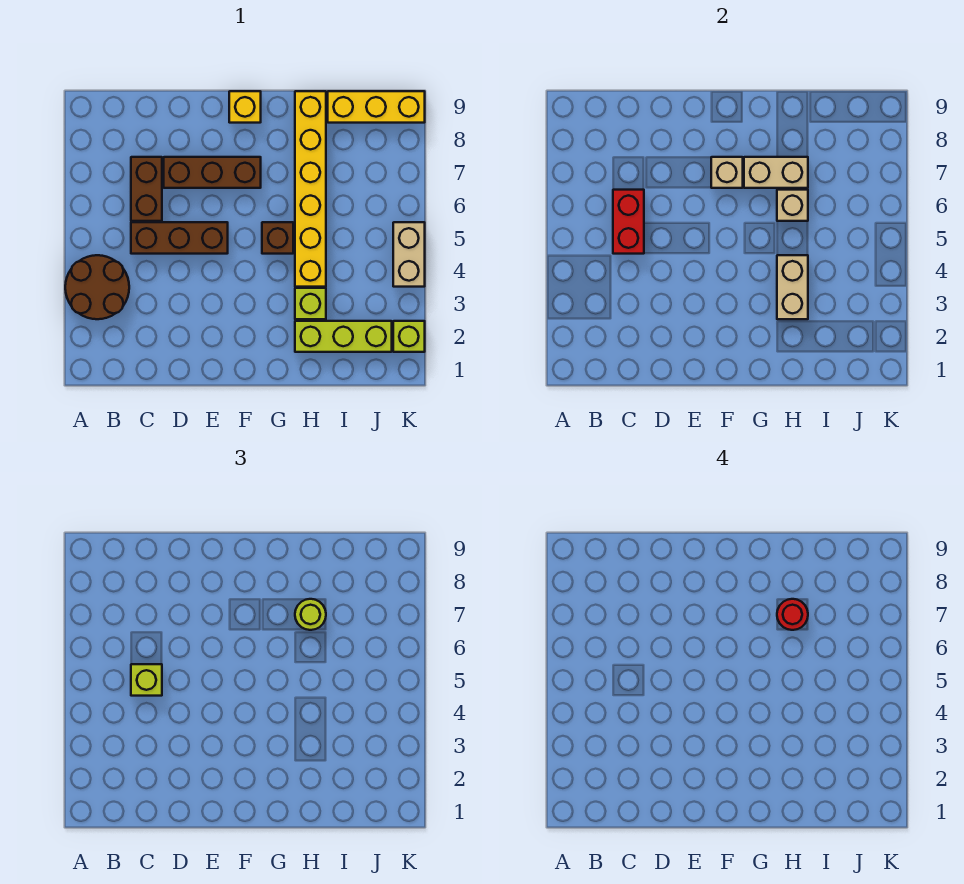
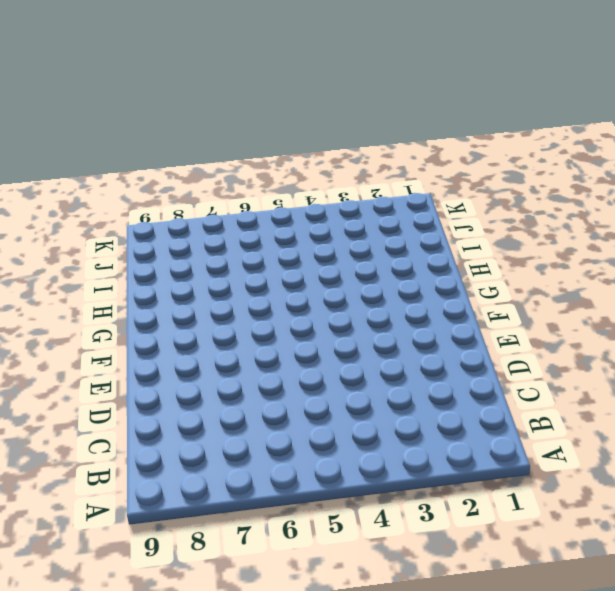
none -> brown 2x2 round brick [65,255,129,319]
none -> brown 1x3 brick [131,222,228,254]
none -> brown 1x2 brick [131,157,162,221]

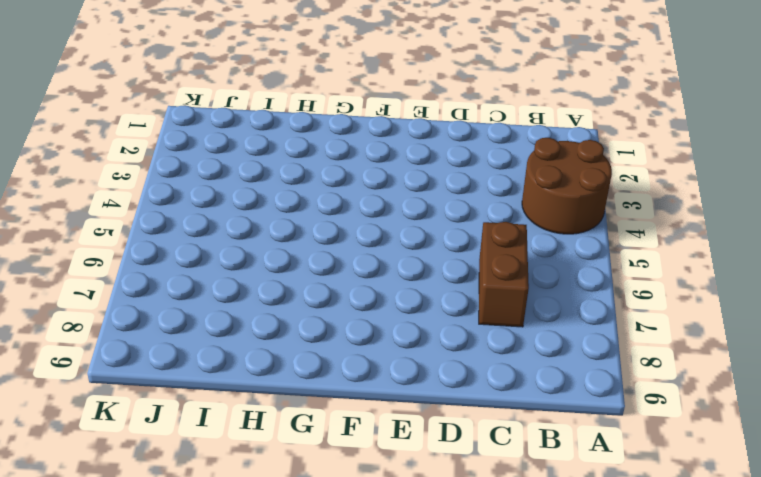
none -> brown 1x3 brick [131,222,228,254]
none -> brown 1x3 brick [164,157,261,188]
none -> yellow 1x1 brick [229,91,261,123]

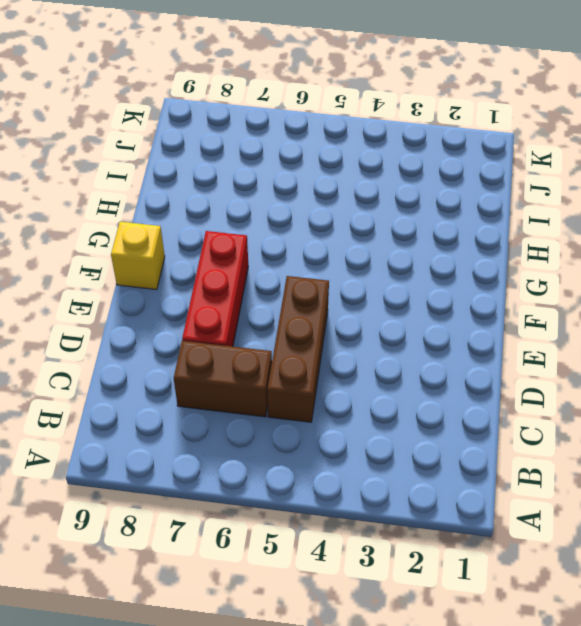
red 1x3 brick [182,231,248,347] -> brown 1x3 brick [164,157,261,188]
none -> brown 2x2 round brick [65,255,129,319]
none -> brown 1x1 brick [262,222,293,254]
none -> lime 1x3 brick [295,321,392,352]

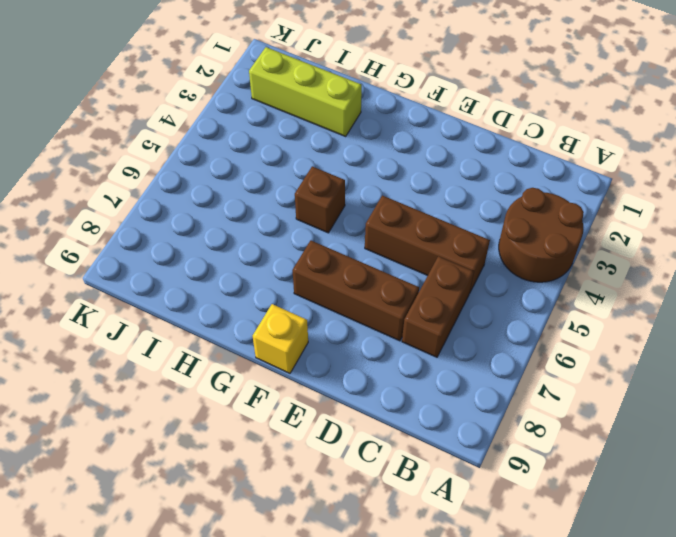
none -> lime 1x1 brick [295,288,326,319]
none -> yellow 1x6 brick [295,91,326,287]
none -> yellow 1x3 brick [328,91,425,123]

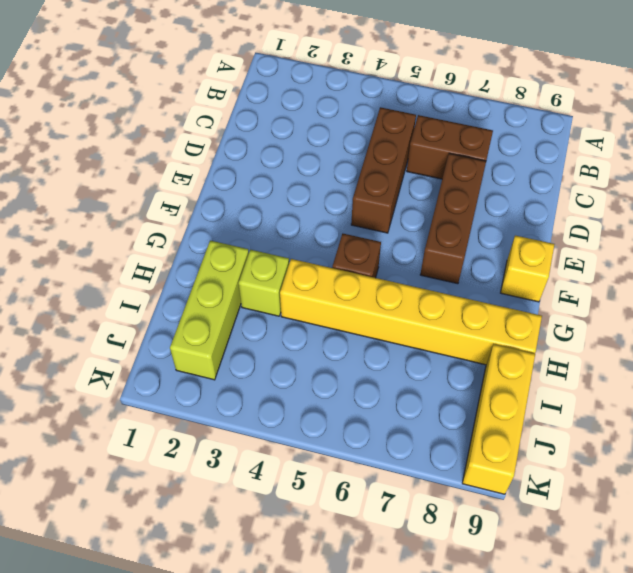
none -> brown 2x2 round brick [65,255,129,319]
none -> lime 1x1 brick [393,321,425,352]
none -> tan 1x2 brick [393,222,425,287]

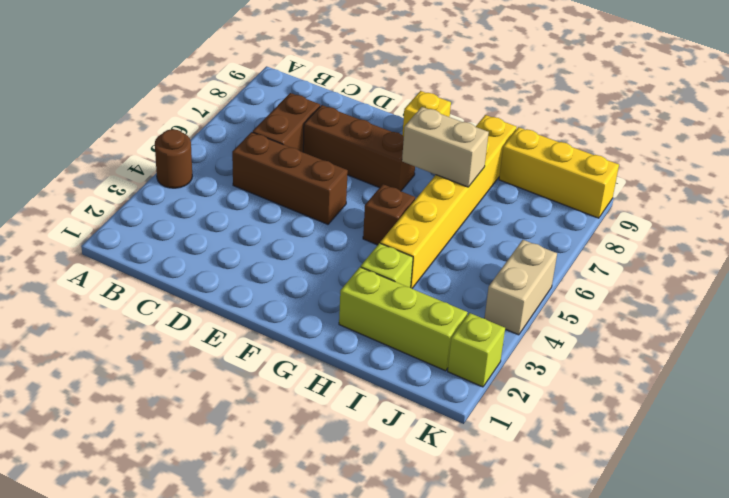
brown 1x1 round brick [155,129,192,188] -> brown 2x2 round brick [65,255,129,319]
none -> red 1x2 brick [613,190,644,254]
none -> tan 1x1 brick [711,157,743,188]
none -> tan 1x2 brick [777,255,808,319]

